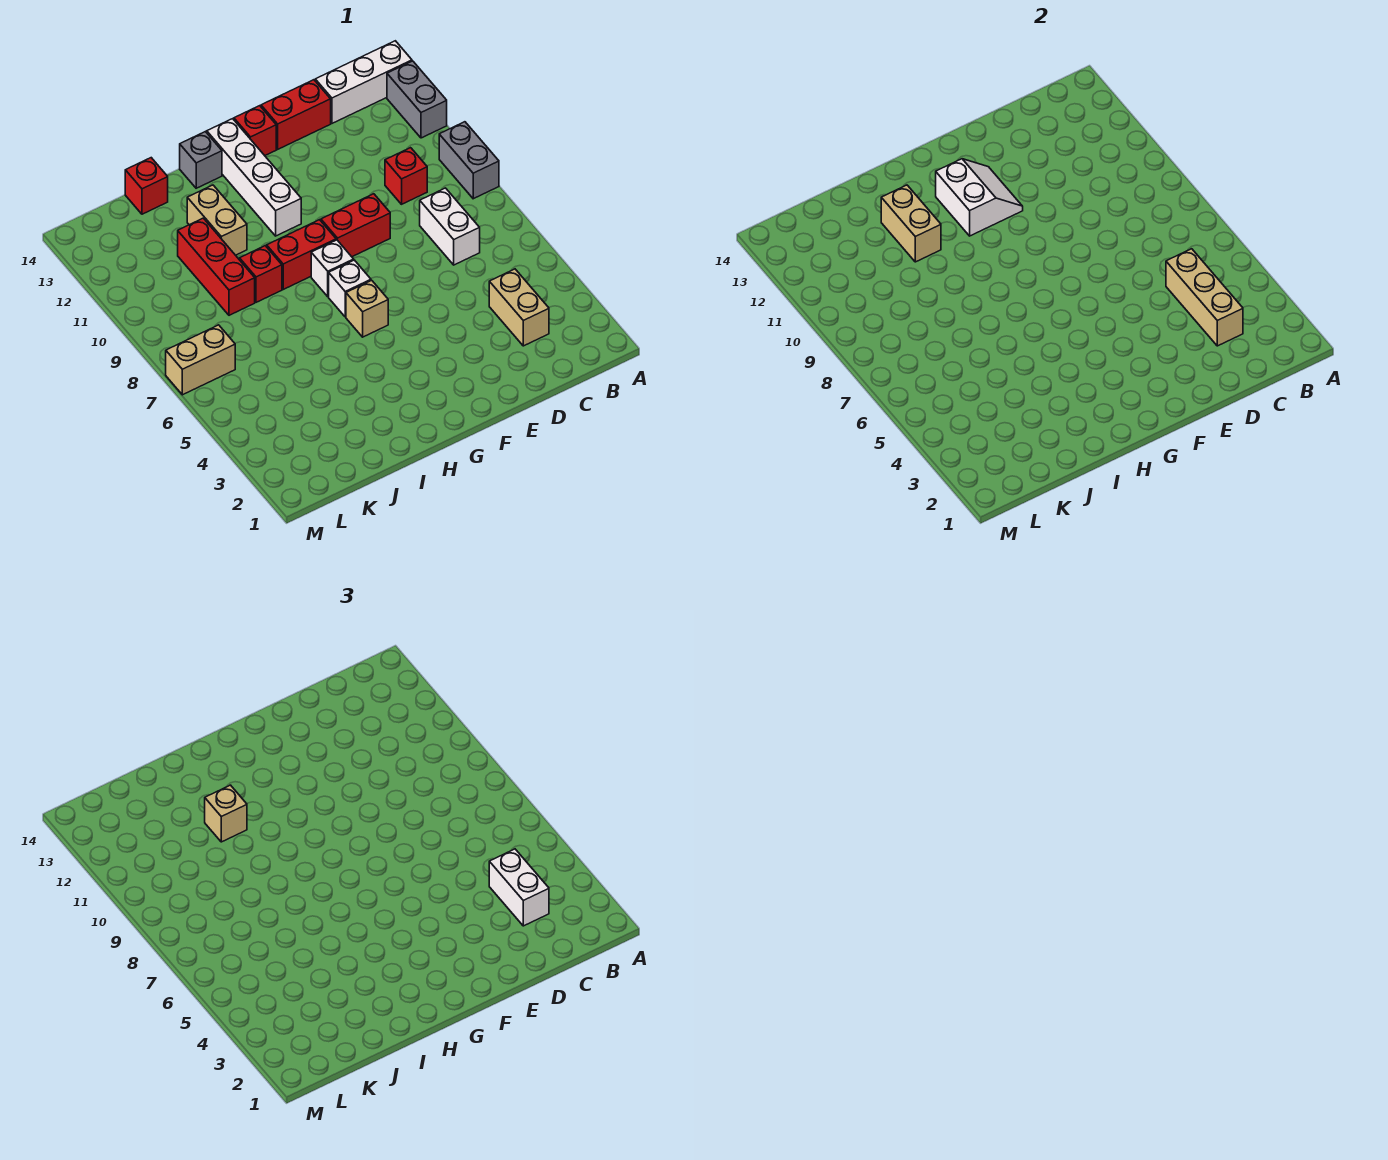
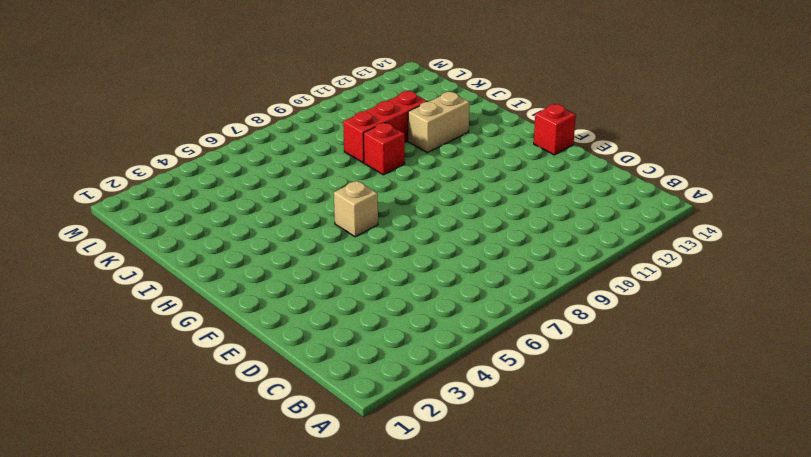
none -> grey 1x2 brick [439,122,499,199]
none -> grey 1x2 brick [387,61,447,138]
none -> white 1x3 brick [315,41,412,123]

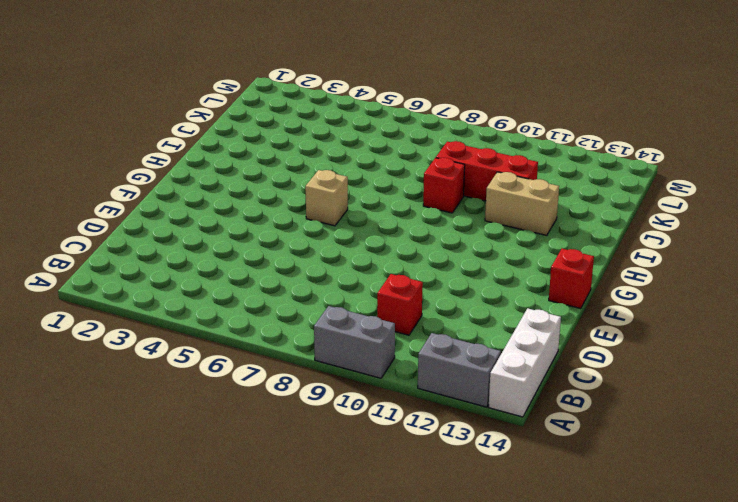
none -> tan 1x2 brick [489,269,549,346]
none -> white 1x2 brick [420,188,480,265]
none -> red 1x2 brick [261,80,331,149]

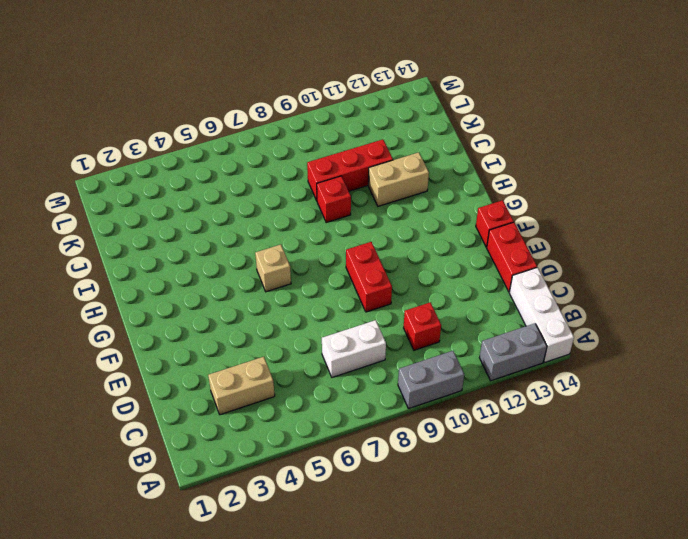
none -> white 1x1 brick [329,260,371,317]
none -> white 1x1 brick [311,240,354,297]
none -> red 1x2 brick [267,220,336,289]

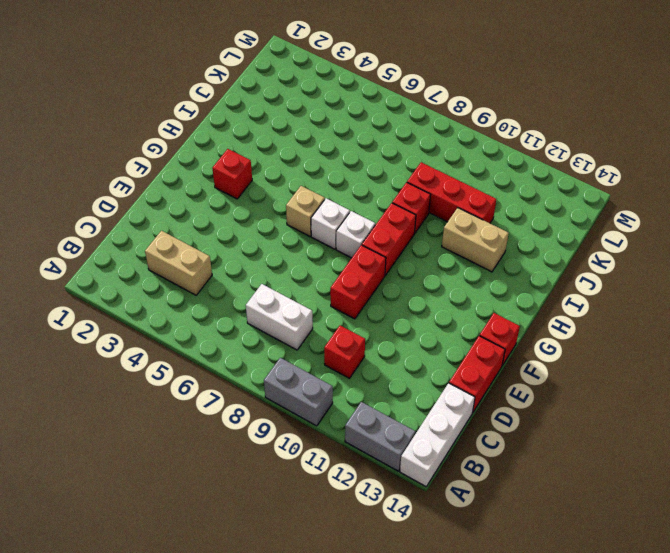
red 1x1 brick [212,149,252,199] -> red 1x1 brick moved to [125,158,168,214]
none -> white 1x4 brick [207,119,301,236]
none -> grey 1x1 brick [180,132,222,188]
none -> tan 1x2 brick [166,325,235,395]

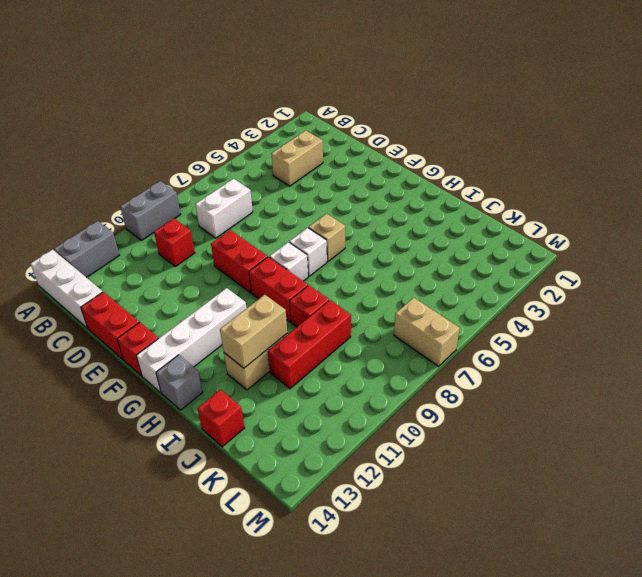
none -> tan 1x3 brick [1166,249,1243,346]
none -> white 2x2 slope [936,159,1023,236]
none -> white 1x2 brick [489,849,549,926]

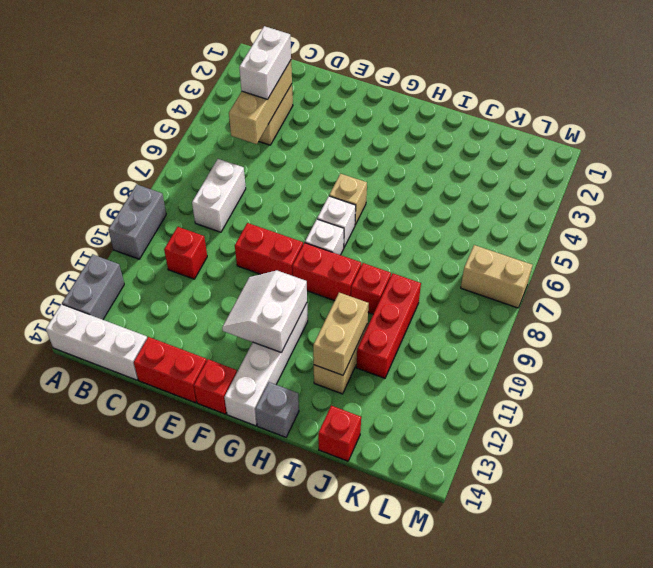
none -> tan 1x1 brick [205,785,247,842]

